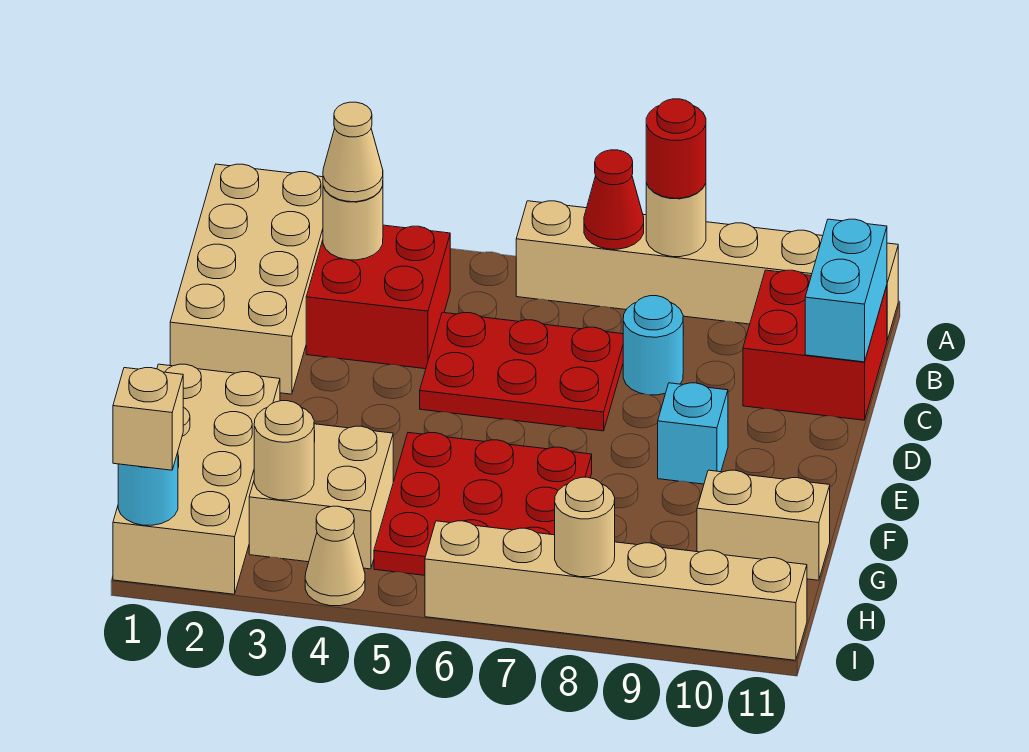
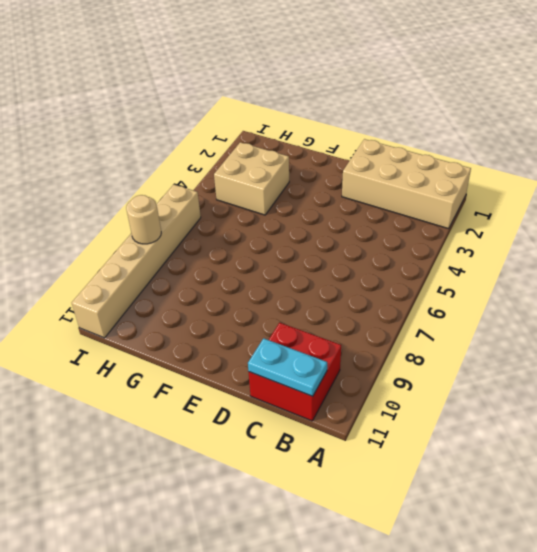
cyan 1x2 plate [248,338,327,396] -> cyan 1x2 brick [805,219,887,362]
none -> tan 1x6 brick [516,201,898,340]
none -> red 2x2 brick [306,225,450,369]
none -> red 2x3 plate [420,312,623,431]

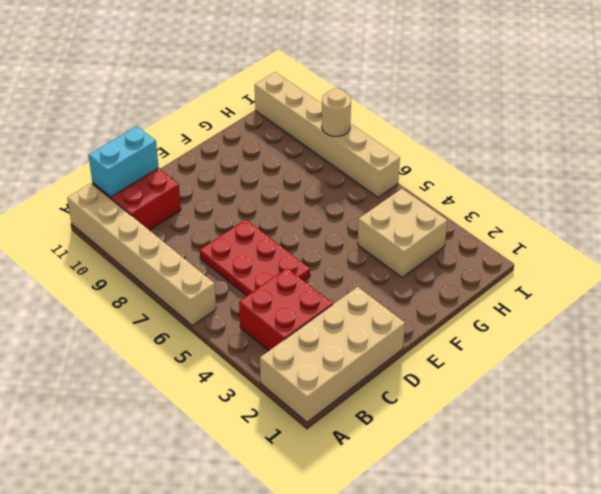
none -> cyan 1x1 round brick [623,296,683,395]
none -> cyan 1x1 brick [658,383,728,484]
none -> tan 2x4 brick [113,364,280,594]

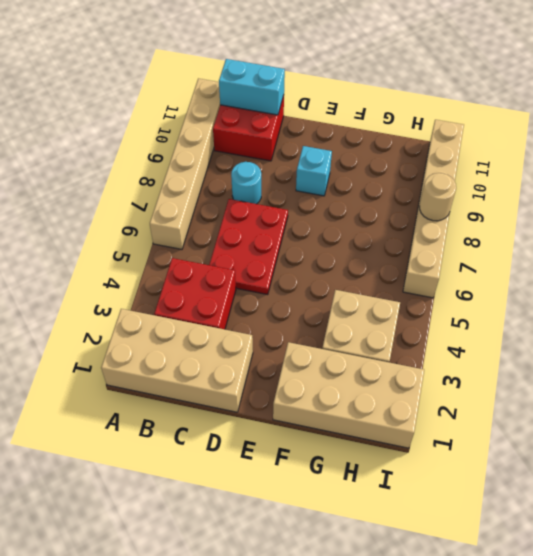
none -> red 3x3 plate [374,433,592,575]
none -> tan 1x2 brick [697,470,830,580]
none -> tan 1x1 cone [305,506,365,606]

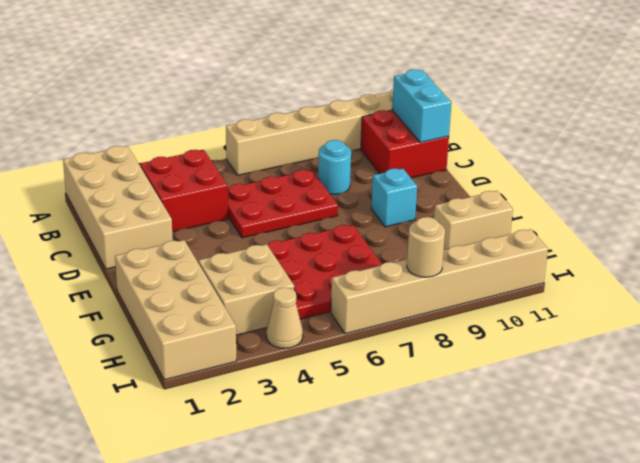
none -> red 1x1 cone [584,150,644,249]
none -> tan 1x1 round brick [646,183,706,257]
none -> tan 1x1 round brick [323,186,383,260]

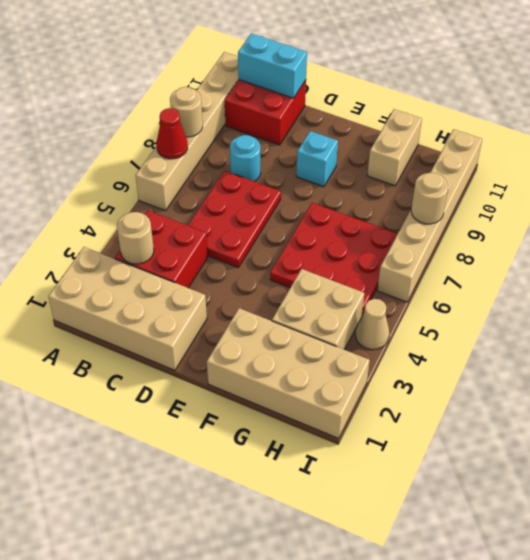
none -> tan 1x1 round brick [254,401,314,500]
none -> cyan 1x1 round brick [118,453,178,525]
none -> red 1x1 round brick [646,99,706,198]

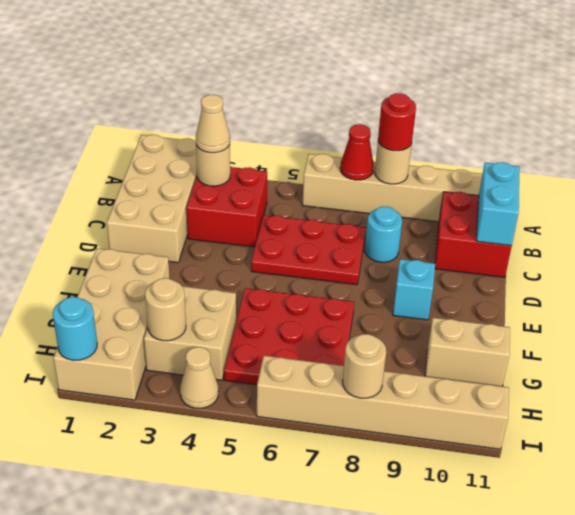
none -> tan 1x1 brick [113,368,183,470]

